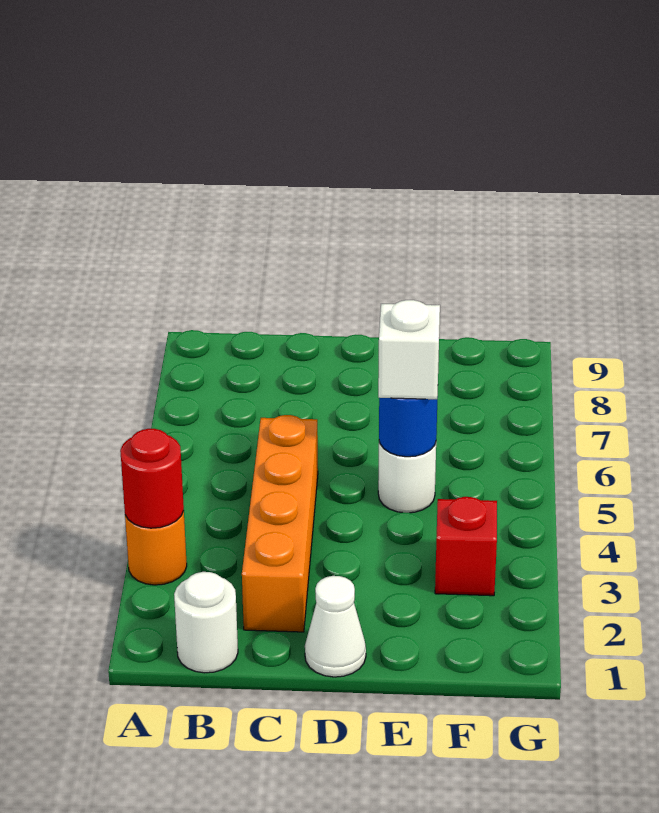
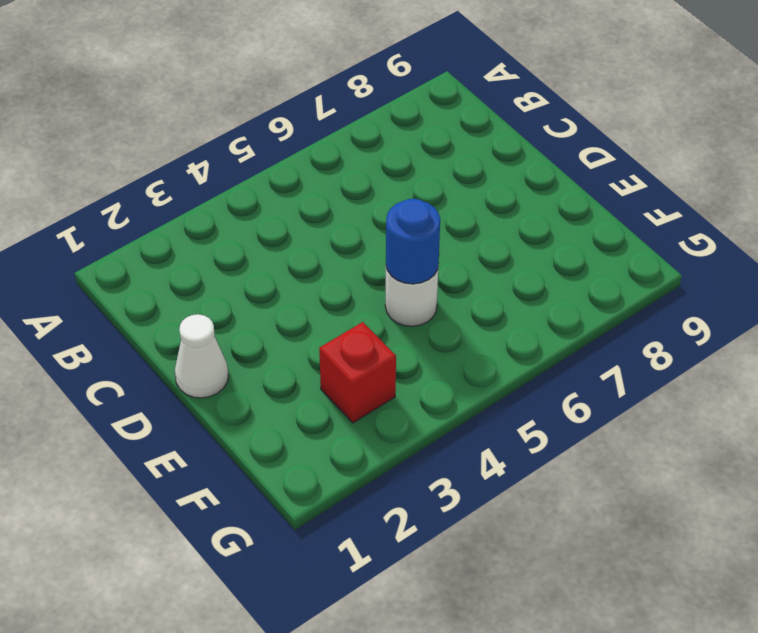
none -> orange 1x1 round brick [125,511,187,585]
none -> white 1x1 round brick [174,572,238,673]

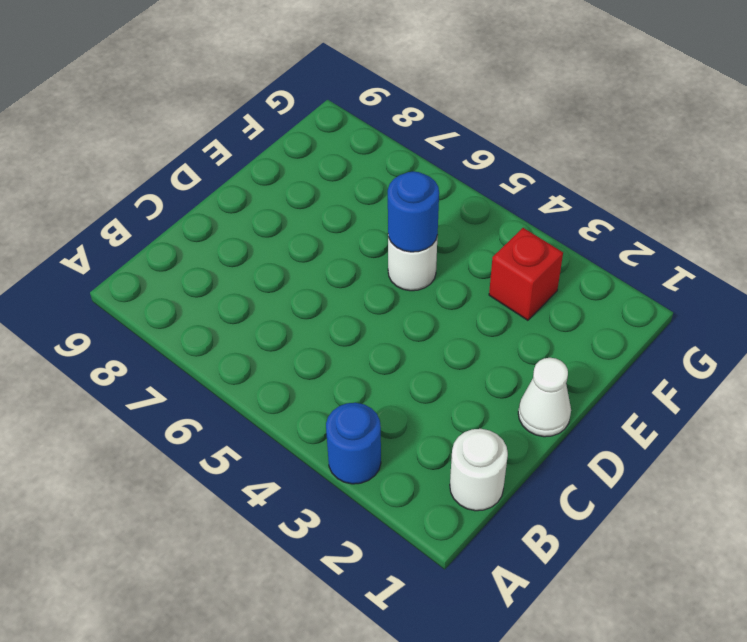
blue 1x1 round brick [326,403,381,484] -> orange 1x1 round brick [125,511,187,585]
none -> orange 1x4 brick [242,415,318,632]
none -> red 1x1 round brick [120,429,184,528]

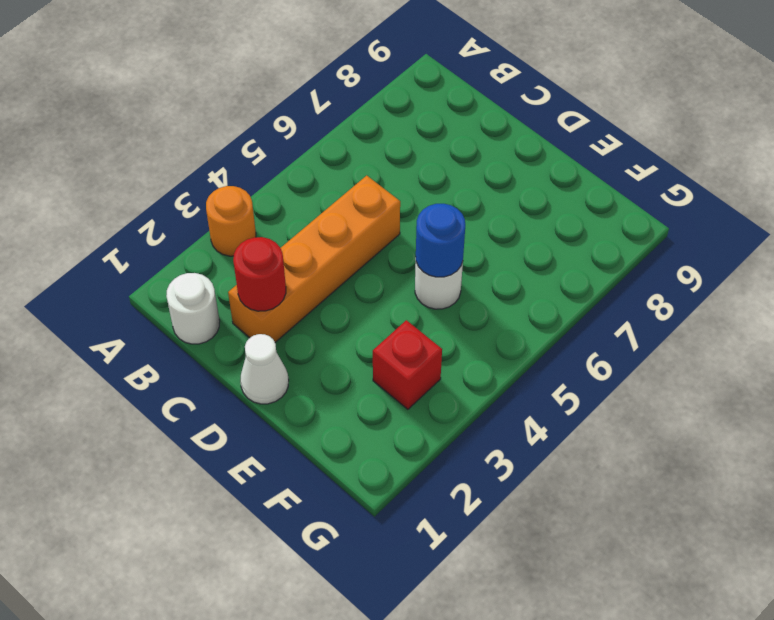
red 1x1 round brick [233,237,286,311] -> red 1x1 round brick moved to [120,429,184,528]
none -> white 1x1 brick [378,300,440,399]

